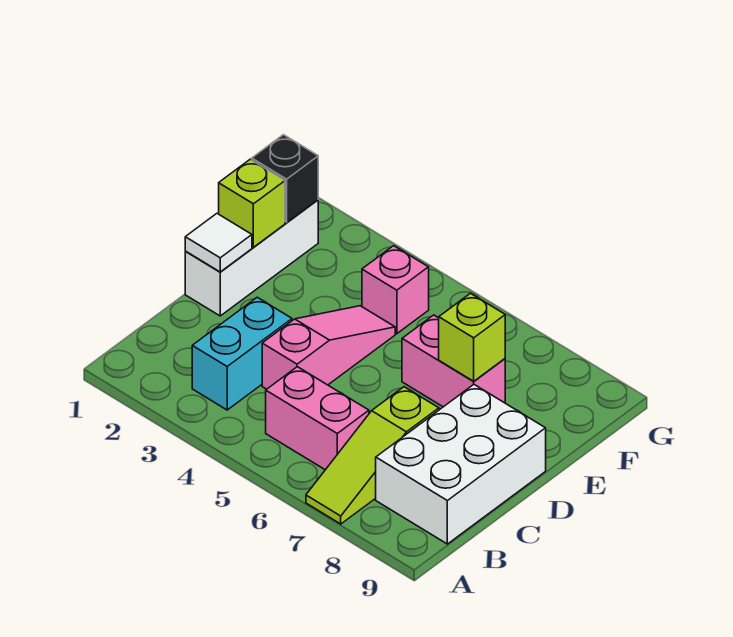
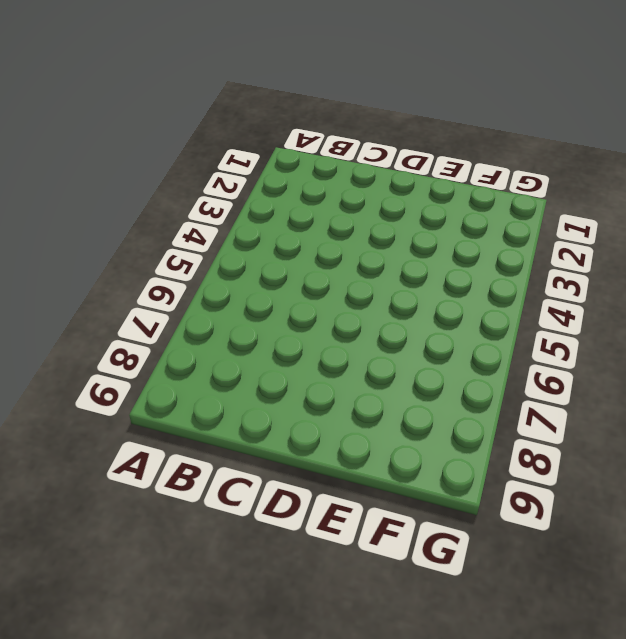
none -> lime 1x3 slope [306,387,439,524]
none -> cyan 1x2 brick [192,297,292,410]
none -> pink 1x2 brick [266,367,369,470]

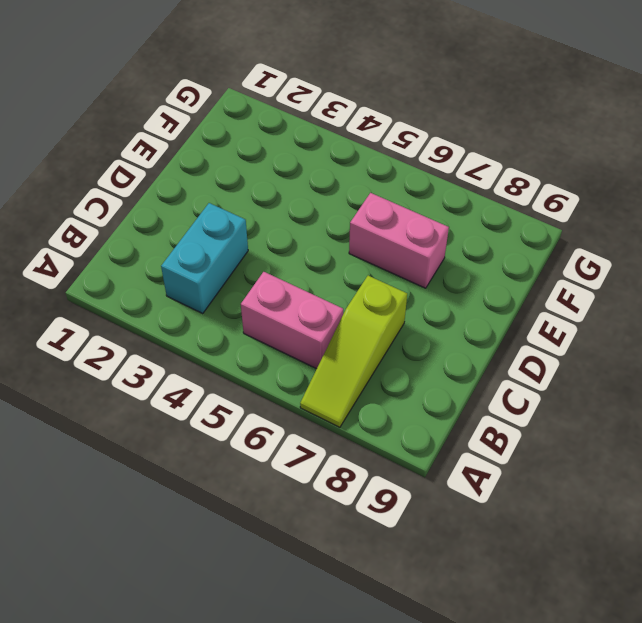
none -> white 2x3 brick [376,385,546,544]
none -> pink 1x3 slope [262,306,395,389]
none -> white 1x3 brick [185,200,318,316]

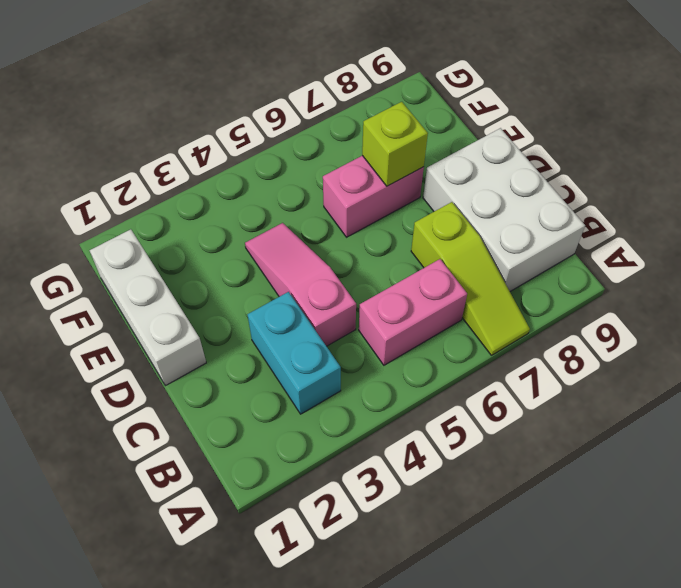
none -> pink 1x1 brick [362,246,429,334]
none -> white 1x1 tile [185,214,252,272]
none -> lime 1x1 brick [219,159,285,247]

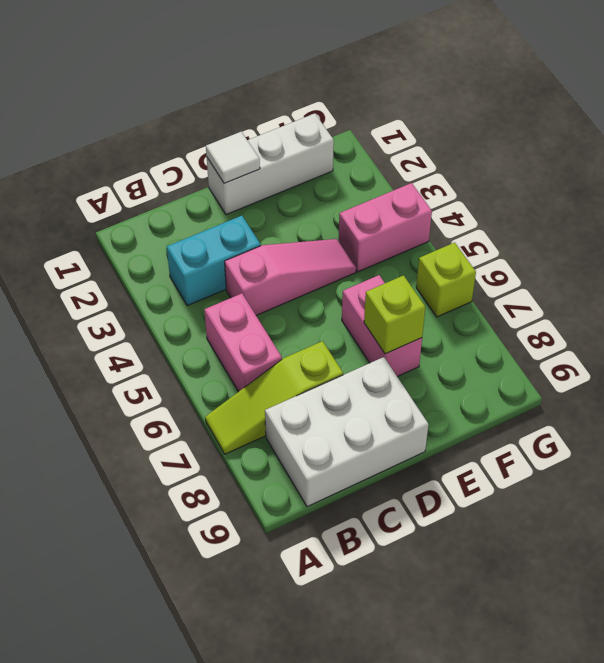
pink 1x2 brick [339,183,432,272] -> pink 1x1 brick [362,246,429,334]
lime 1x1 brick [416,242,476,317] -> lime 1x1 brick moved to [219,159,285,247]
none -> black 1x1 brick [252,135,318,223]

